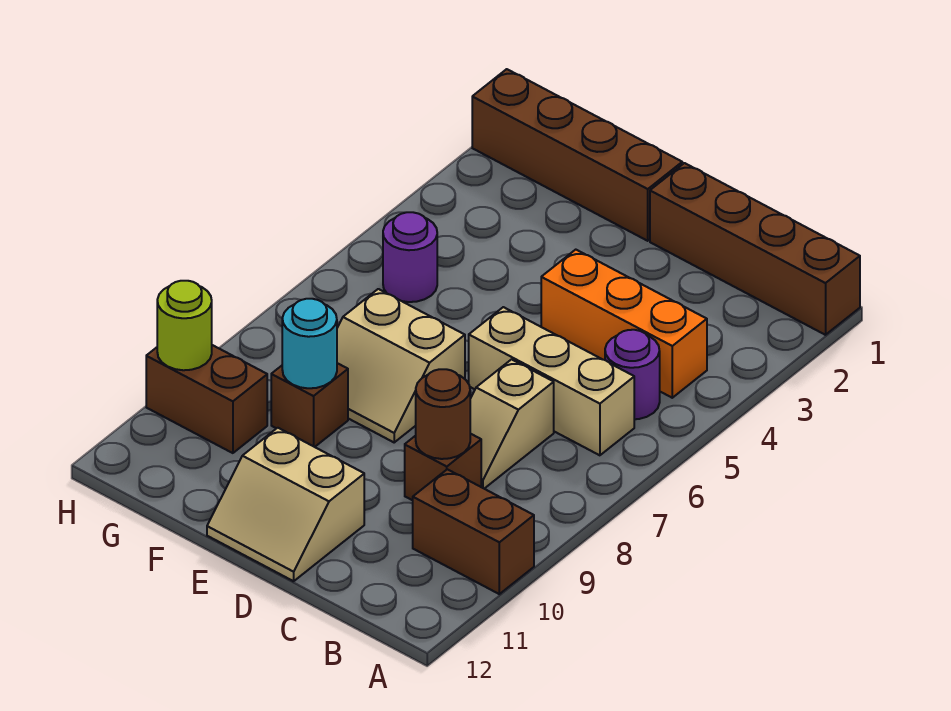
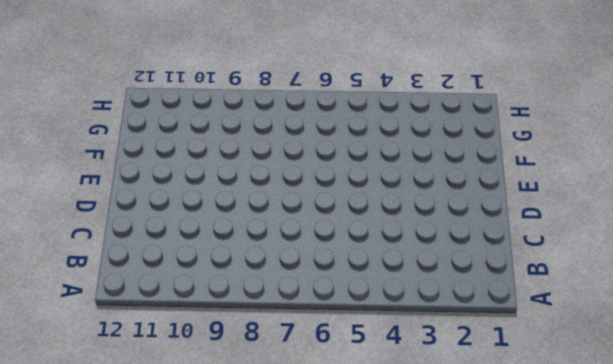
none -> brown 1x4 brick [650,163,860,335]
none -> brown 1x2 brick [413,469,534,594]
none -> orange 1x3 brick [541,250,707,398]

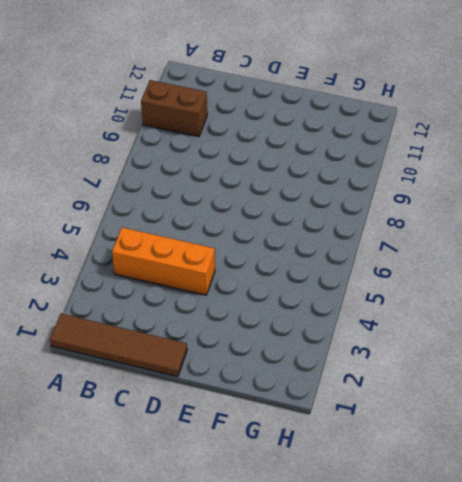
brown 1x4 tile [50,314,187,377] -> brown 1x4 brick [650,163,860,335]
none -> purple 1x1 round brick [605,330,660,419]
none -> tan 1x3 brick [469,307,634,455]
none -> tan 1x2 slope [470,359,554,489]

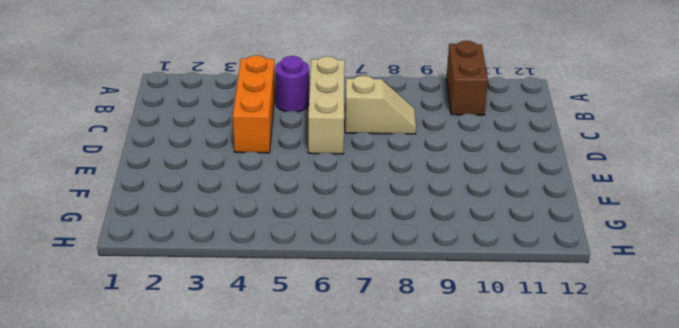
none -> brown 1x4 brick [650,163,860,335]
none -> brown 1x1 brick [405,434,481,500]
none -> tan 2x2 slope [207,428,364,581]

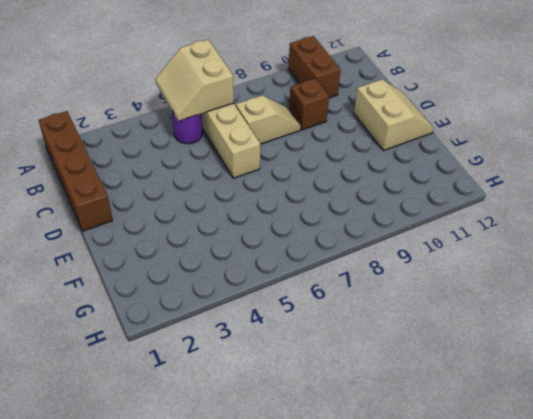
tan 2x2 slope [156,39,234,121] -> tan 2x2 slope turned to [337,289,465,442]
none -> orange 1x3 brick [541,250,707,398]
none -> brown 1x4 brick [472,69,682,241]
none -> brown 1x1 brick [271,363,348,447]

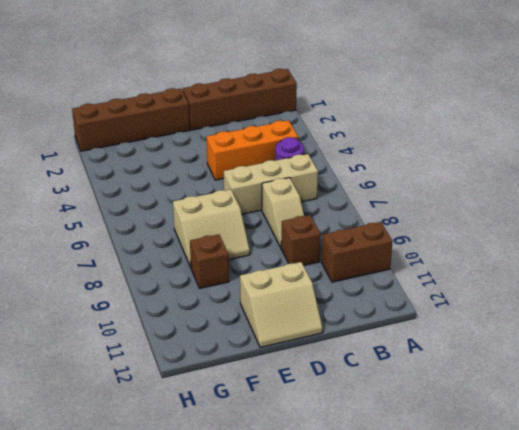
none -> purple 1x1 round brick [383,212,437,302]
none -> brown 1x2 brick [146,345,267,453]
none -> brown 1x1 round brick [416,369,470,459]

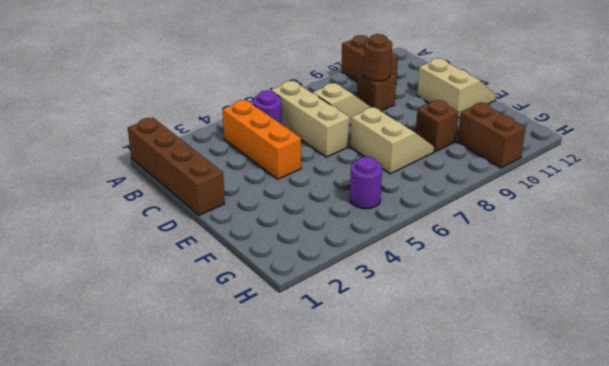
none -> brown 1x4 brick [472,69,682,241]
none -> cyan 1x1 round brick [282,299,337,388]
none -> lime 1x1 round brick [157,281,212,370]

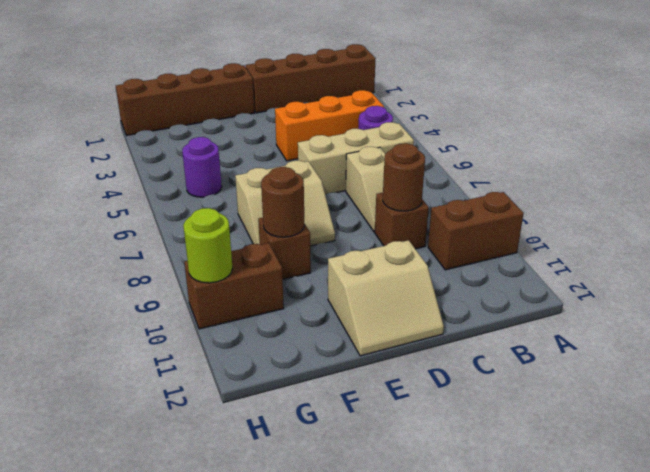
brown 1x1 round brick [261,167,304,237] -> cyan 1x1 round brick [282,299,337,388]

